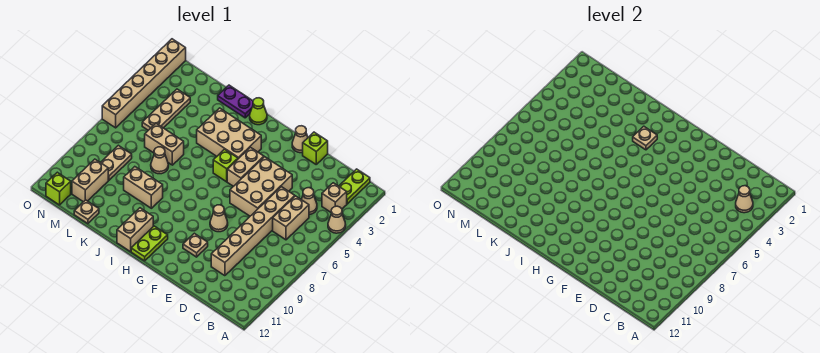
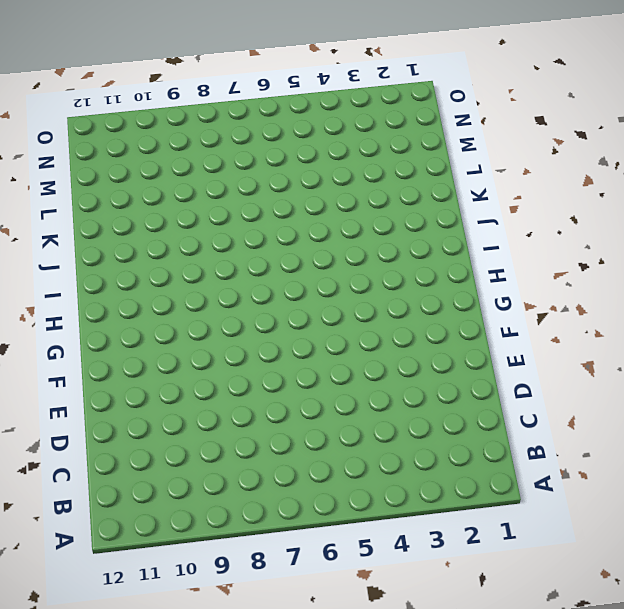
none -> tan 1x1 cone [328,206,346,233]
none -> lime 1x2 plate [339,169,370,204]
none -> tan 1x1 brick [322,183,347,212]

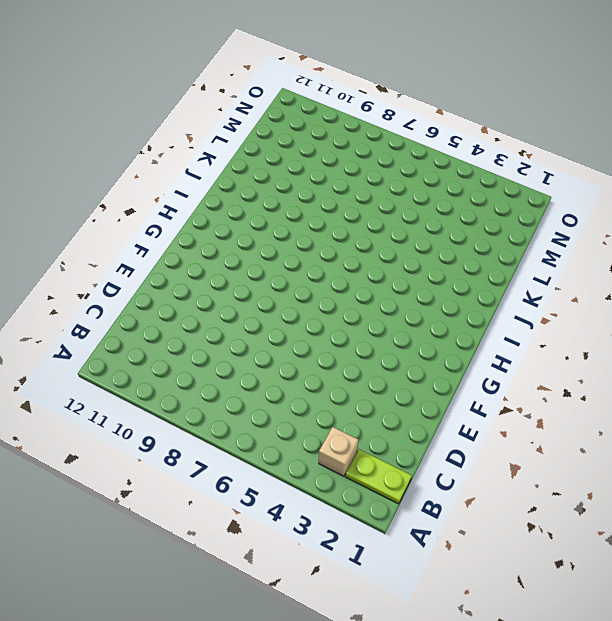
none -> tan 1x1 cone [328,206,346,233]
none -> tan 1x1 cone [301,188,317,214]
none -> tan 1x2 brick [273,196,309,240]

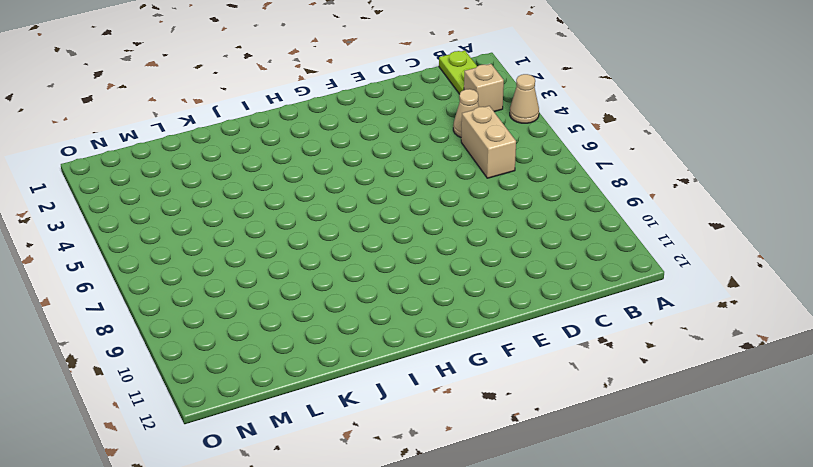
none -> tan 1x6 brick [211,187,295,276]
none -> lime 1x1 brick [303,132,328,164]
none -> tan 2x3 brick [230,157,292,216]

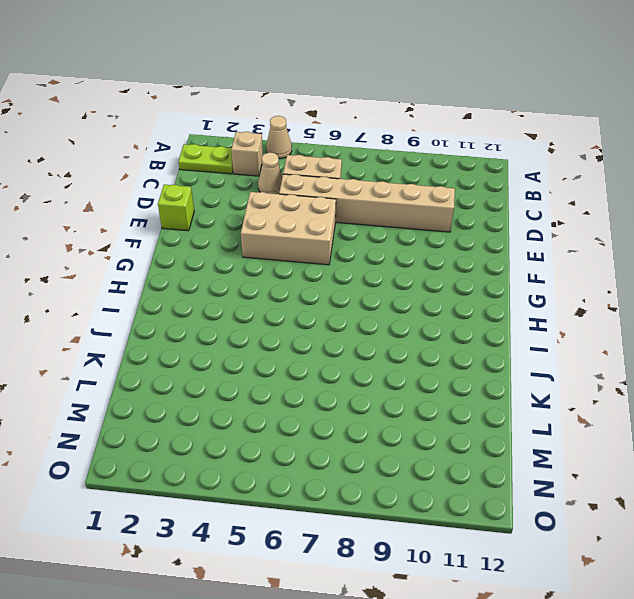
none -> tan 1x1 cone [292,126,308,153]
none -> tan 1x1 cone [210,205,228,232]
none -> tan 1x1 plate [183,233,208,257]

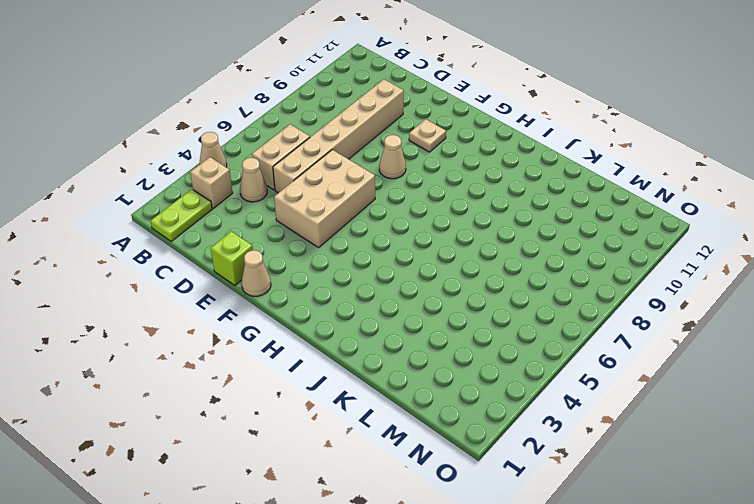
none -> tan 1x2 brick [227,147,264,186]
none -> tan 2x3 brick [197,108,261,159]
none -> lime 1x1 brick [213,149,238,182]

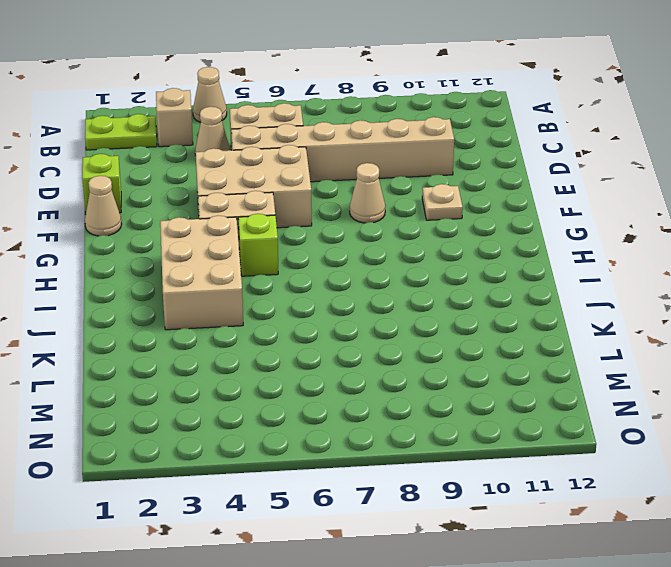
none -> lime 1x2 plate [131,226,168,261]
none -> lime 1x1 cone [250,98,267,125]
none -> tan 1x2 brick [117,208,153,252]

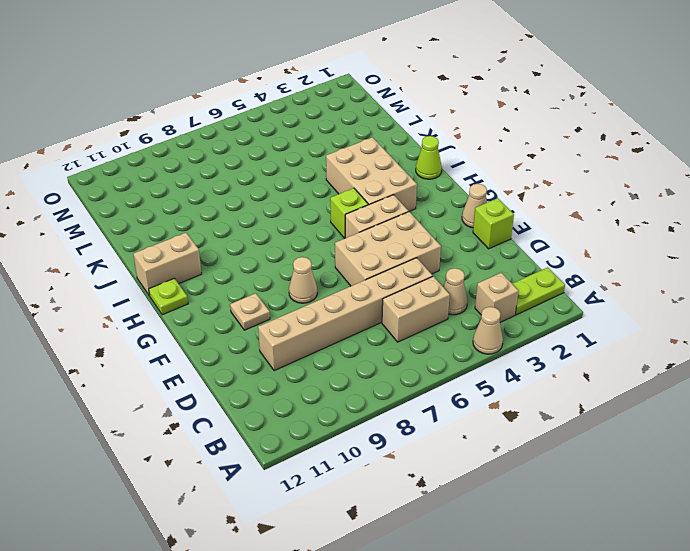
lime 1x1 plate [149,278,188,315] -> lime 1x2 plate [131,226,168,261]
none -> purple 1x2 plate [218,85,253,118]
none -> tan 1x2 brick [124,167,163,208]
none -> tan 1x2 brick [145,124,184,165]

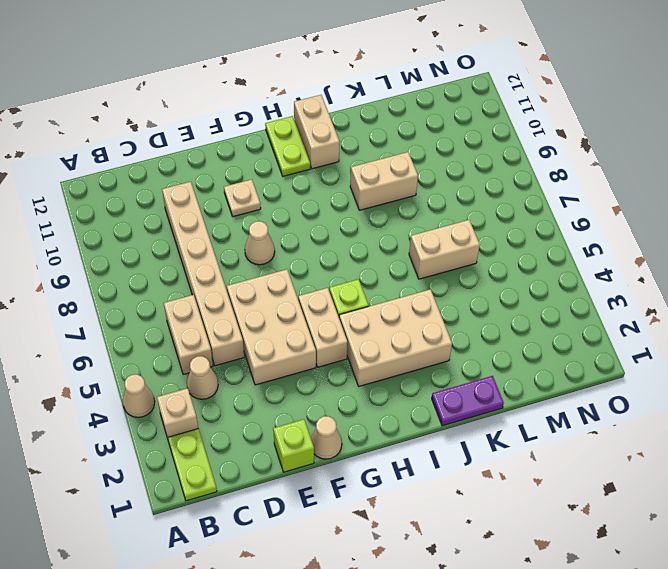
none -> lime 1x1 cone [250,98,267,125]
none -> tan 1x1 cone [151,147,168,174]
none -> tan 1x1 plate [74,200,99,224]

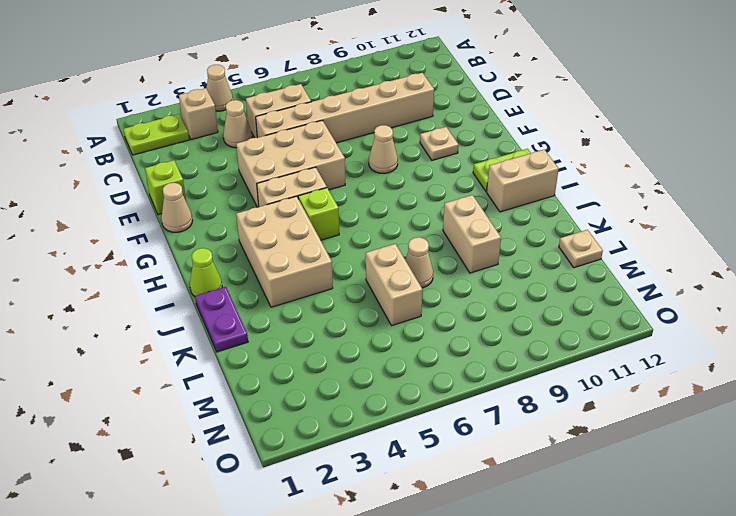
none -> tan 1x3 plate [142,89,190,130]
none -> tan 1x2 plate [100,145,132,180]
none -> tan 1x2 brick [72,159,108,202]

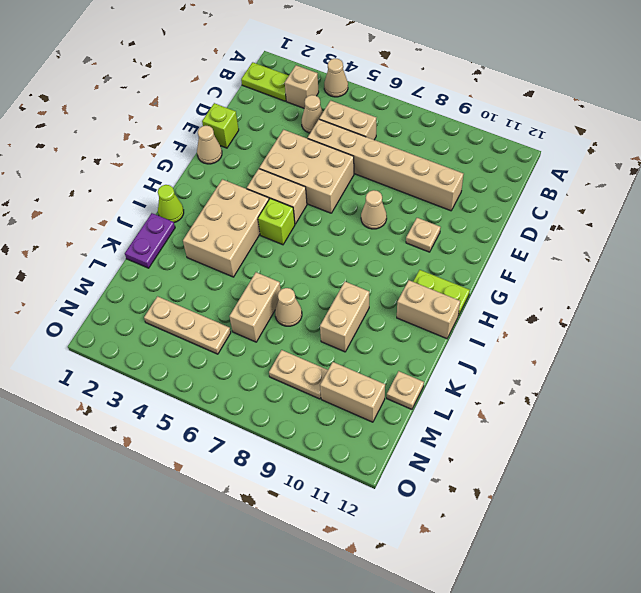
none -> lime 1x1 brick [46,172,71,205]
none -> tan 1x6 brick [102,39,186,128]
none -> tan 1x1 cone [736,186,753,213]

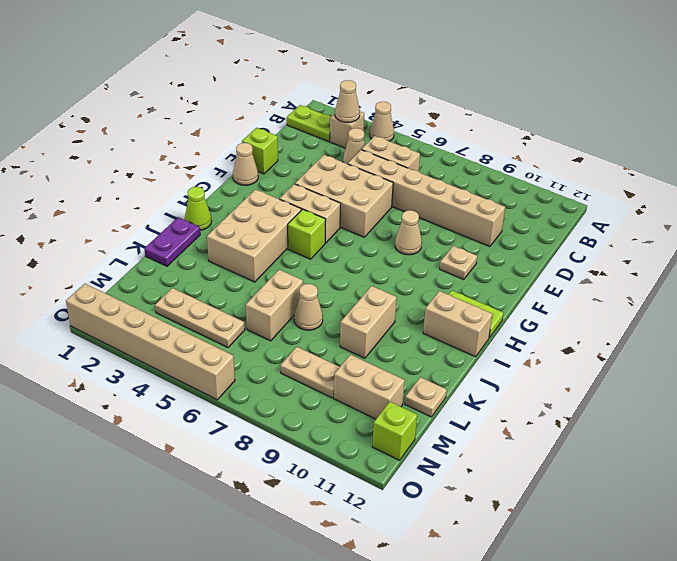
none -> tan 1x1 plate [633,126,657,150]

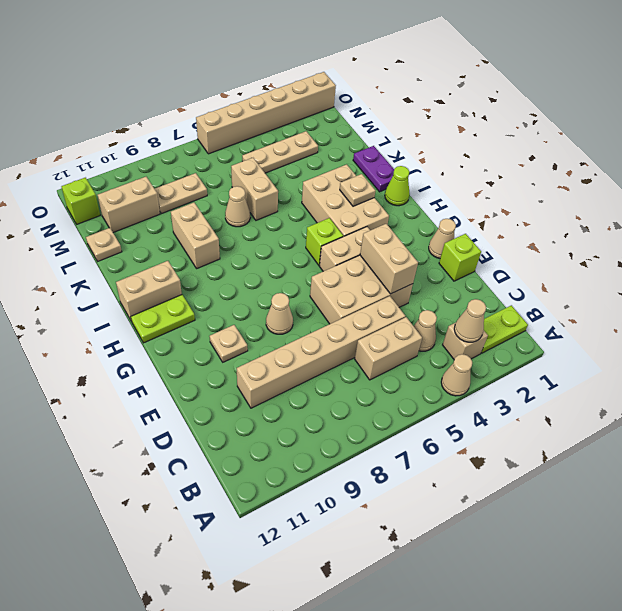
tan 1x2 brick [360,224,418,294] -> none

